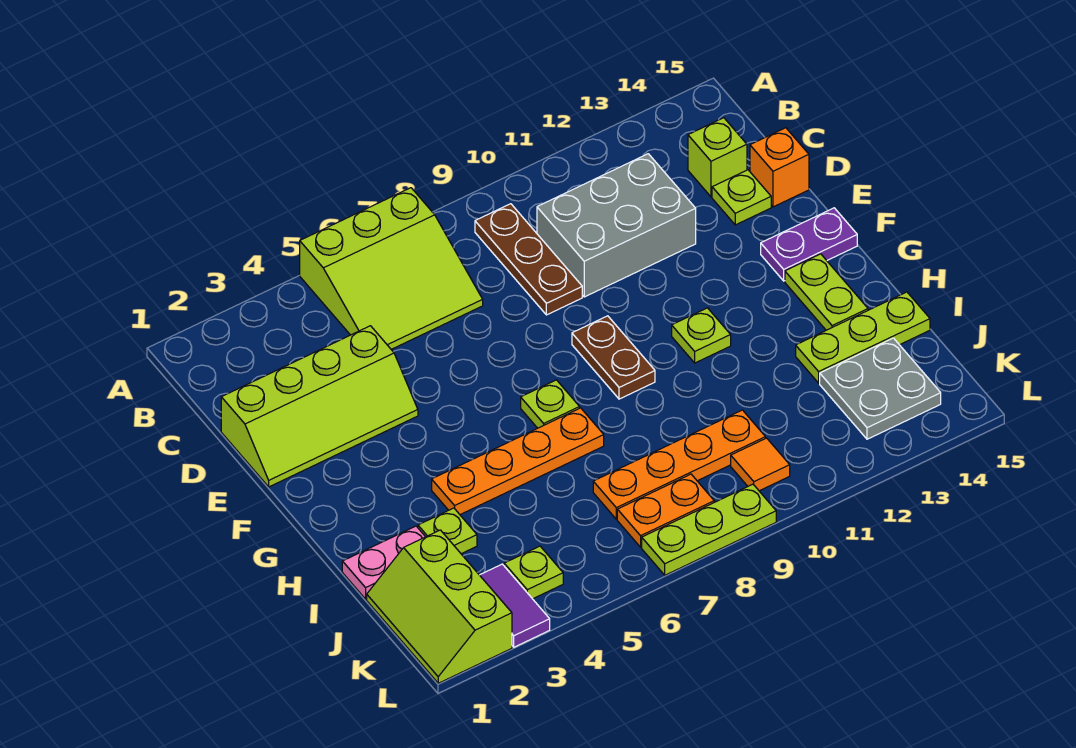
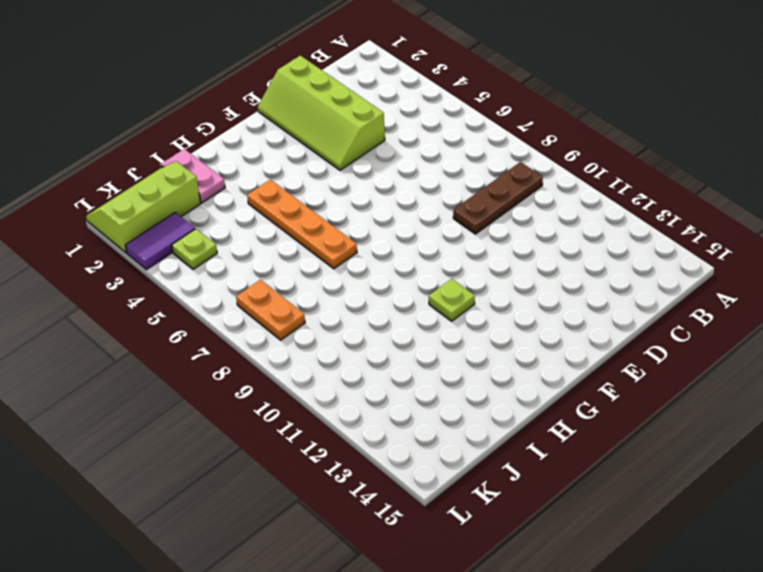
none -> lime 3x3 slope [300,188,483,349]
none -> grey 2x3 brick [537,154,696,297]
none -> lime 1x1 brick [688,118,747,197]

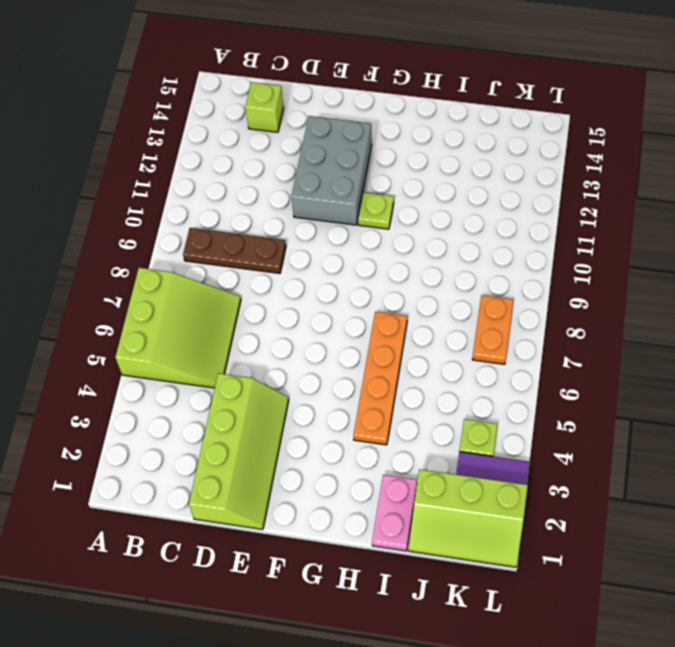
grey 2x3 brick [291,116,372,225] -> grey 2x3 brick moved to [537,154,696,297]
none -> lime 1x1 plate [712,170,771,225]
none -> orange 1x1 brick [750,128,809,207]
none -> brown 1x2 plate [572,316,655,399]

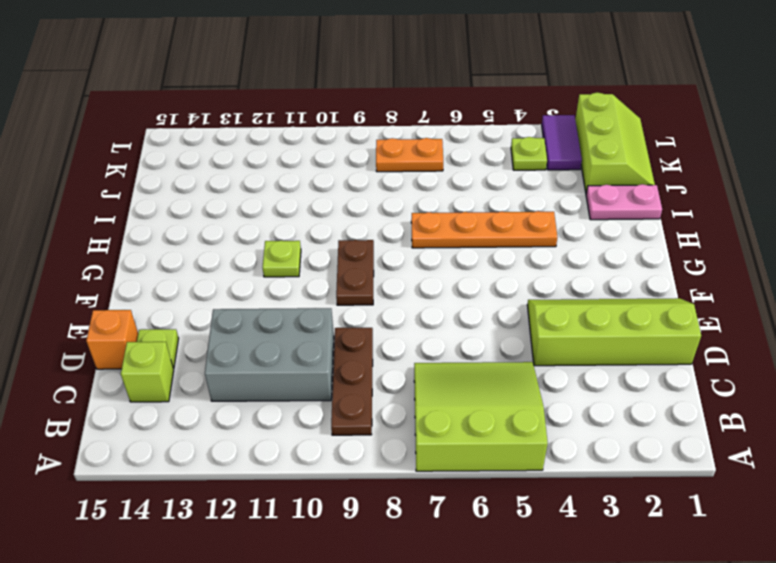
none -> purple 1x2 plate [761,208,857,281]
none -> lime 1x1 plate [521,380,580,428]
none -> lime 1x2 plate [785,254,868,330]

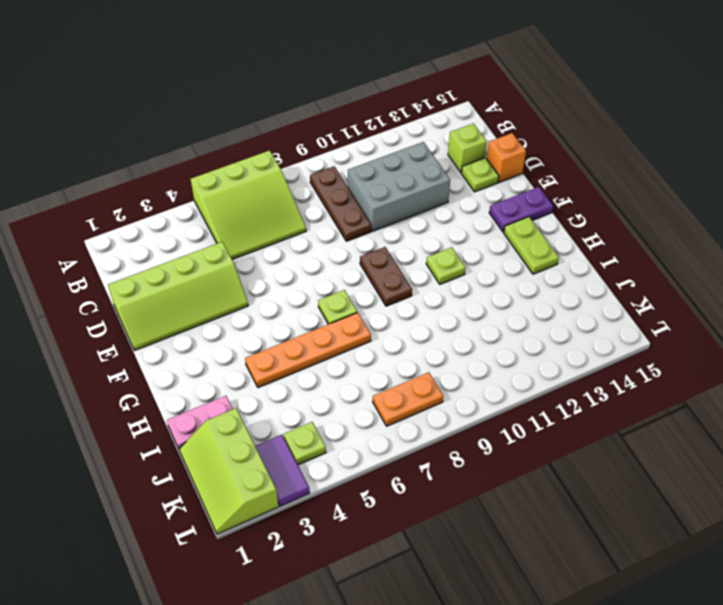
none -> lime 1x1 plate [418,508,477,554]
none -> lime 1x3 plate [796,292,930,383]
none -> orange 1x4 plate [593,410,766,519]

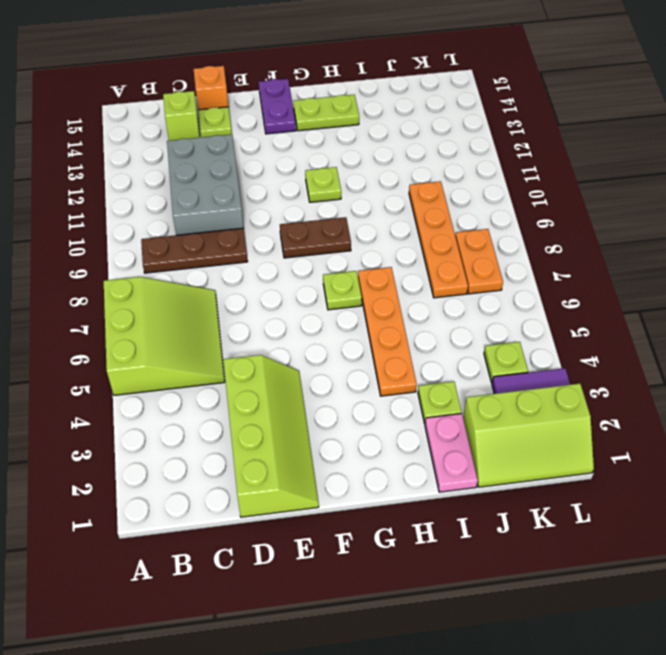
none -> lime 1x3 plate [796,292,930,383]
none -> grey 2x2 plate [820,338,941,439]
none -> orange 1x1 tile [731,438,790,491]

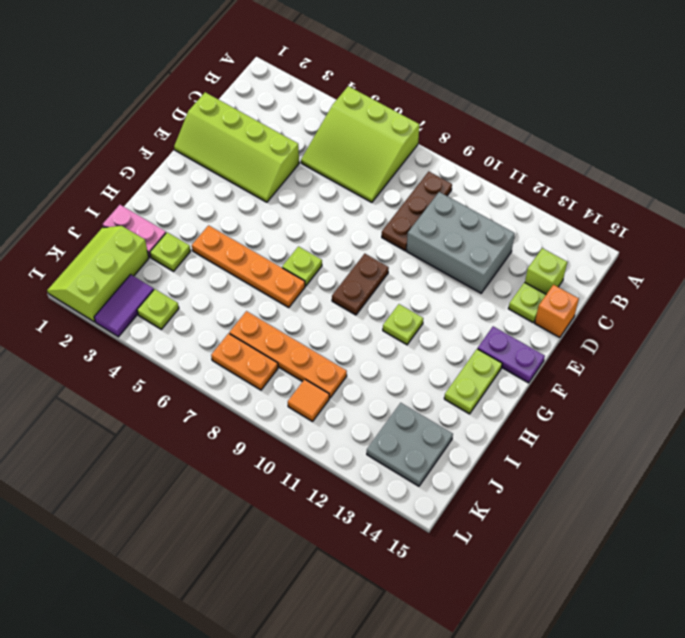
none -> lime 1x3 plate [796,292,930,383]
none -> lime 1x3 plate [642,484,776,575]

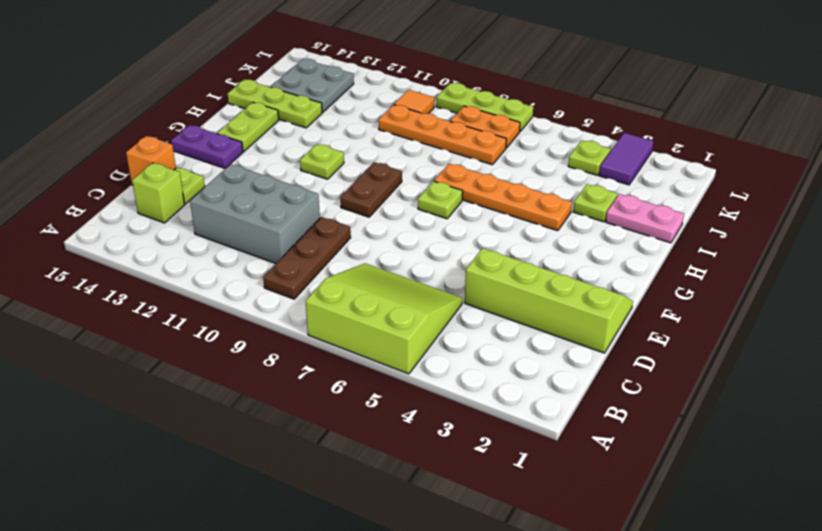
none -> lime 2x3 slope [367,530,512,683]

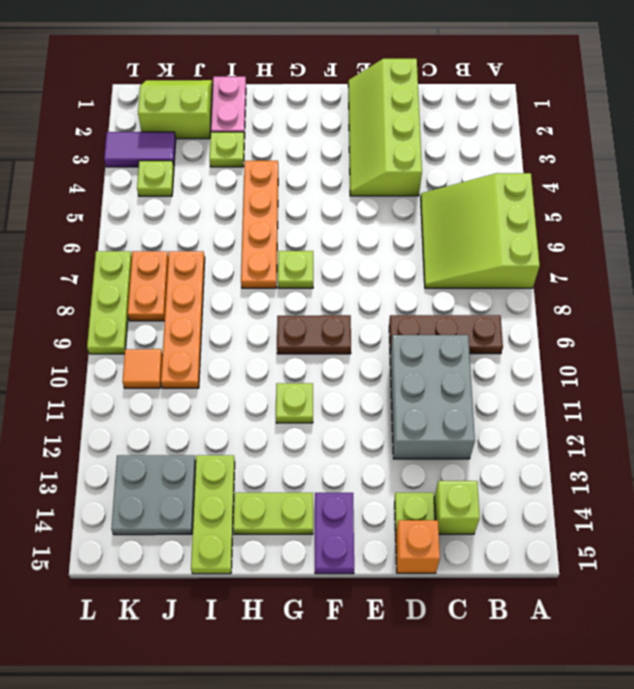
lime 2x2 slope [138,80,213,139] -> lime 2x3 slope [367,530,512,683]

